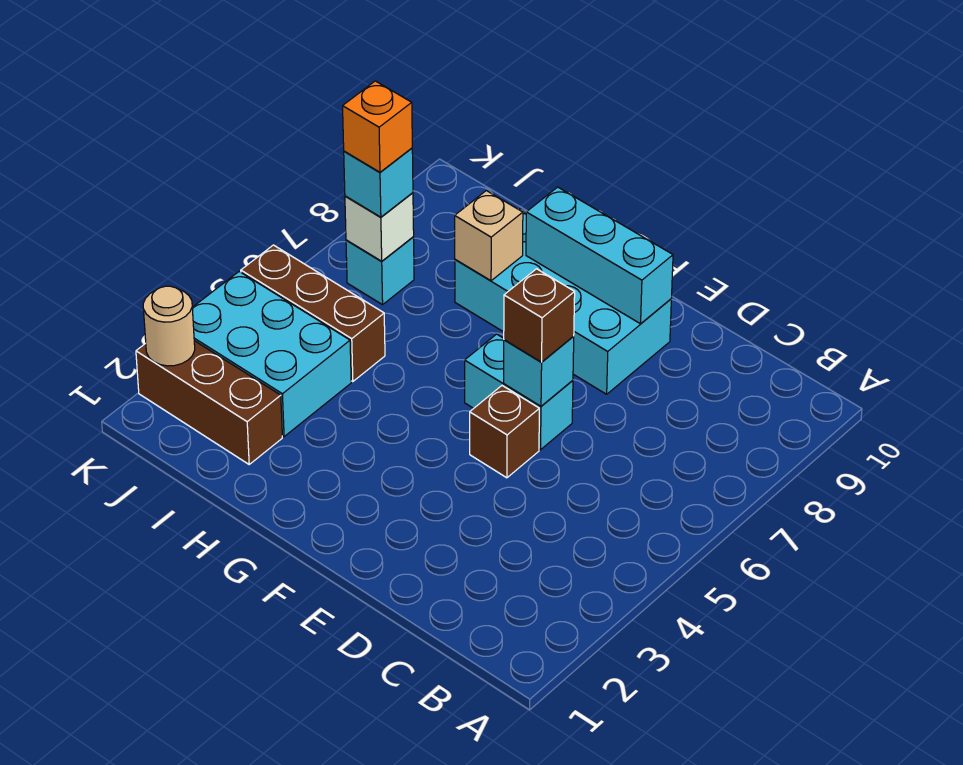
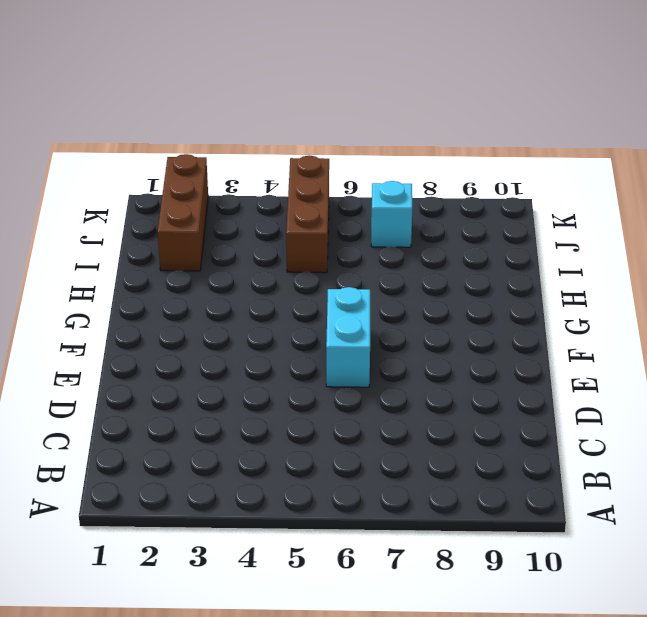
none -> brown 1x1 brick [470,386,539,478]
none -> cyan 2x4 brick [455,209,671,394]
none -> cyan 2x3 brick [192,272,351,437]

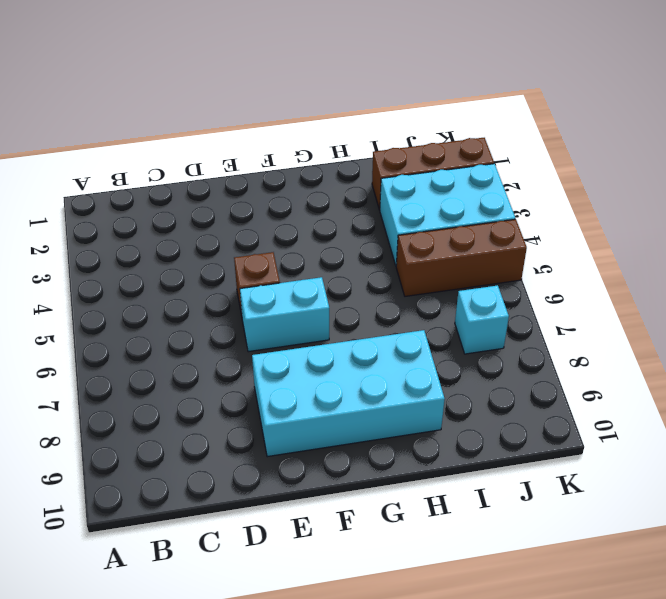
none -> cyan 1x1 brick [504,336,574,406]
none -> cyan 1x3 brick [526,187,673,324]
none -> tan 1x1 brick [455,191,523,281]

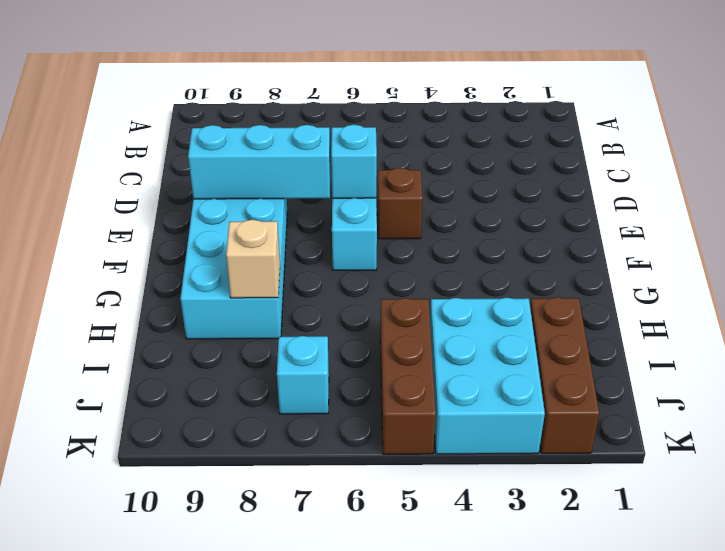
cyan 1x3 brick [188,125,330,199] -> cyan 1x3 brick turned to [526,187,673,324]
none -> white 1x1 brick [345,193,414,261]
none -> tan 1x1 round brick [143,286,195,366]
none -> brown 1x1 brick [504,269,575,362]

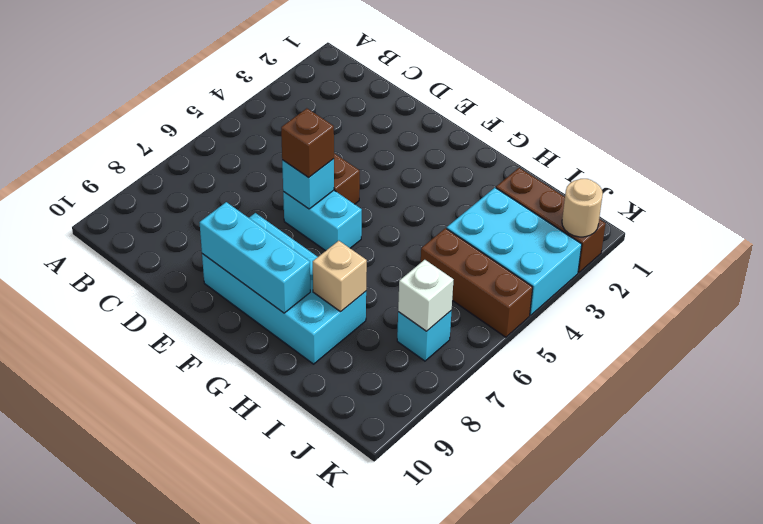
none -> cyan 1x1 brick [344,148,413,217]
none -> orange 1x1 brick [343,81,412,172]

